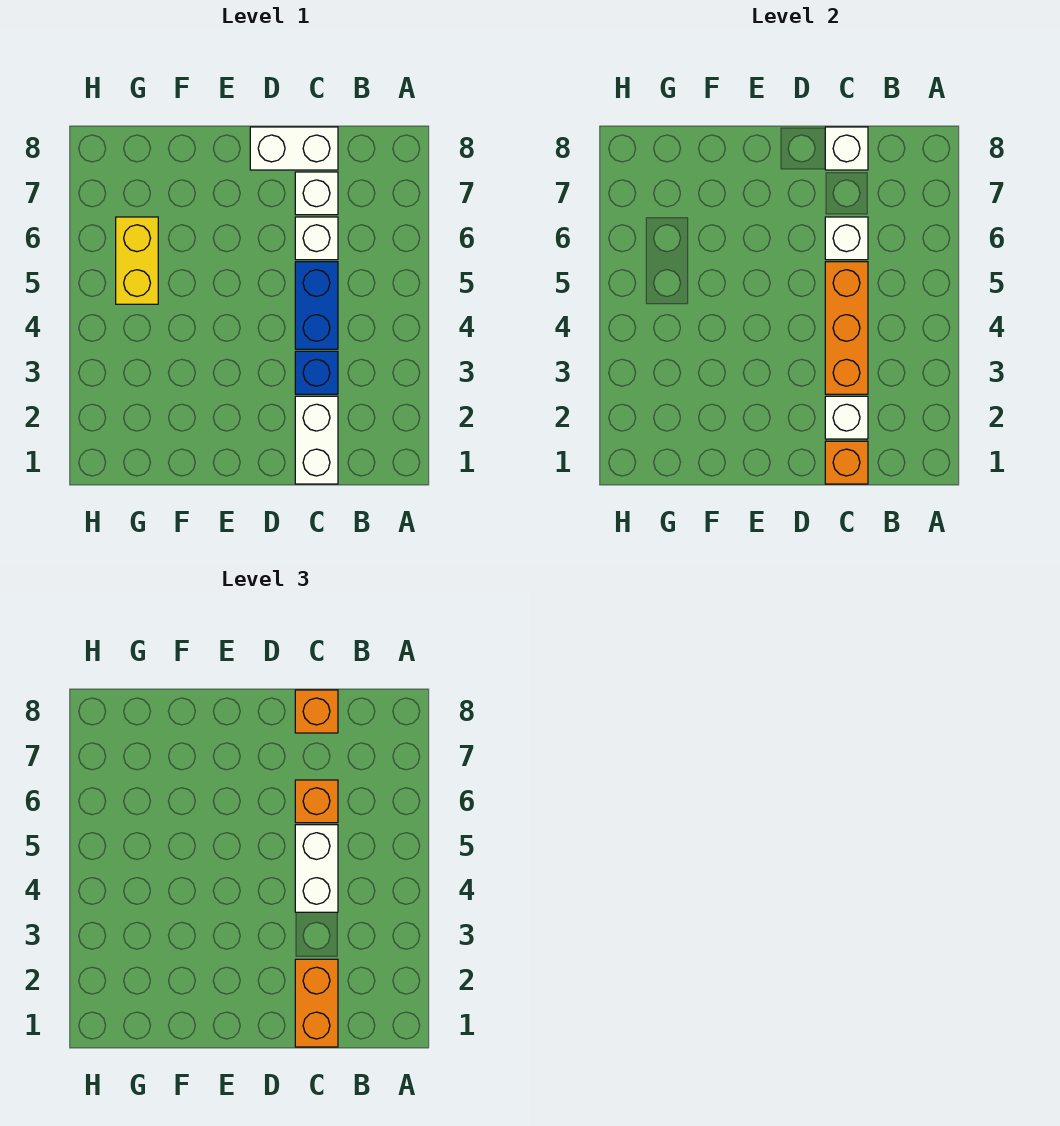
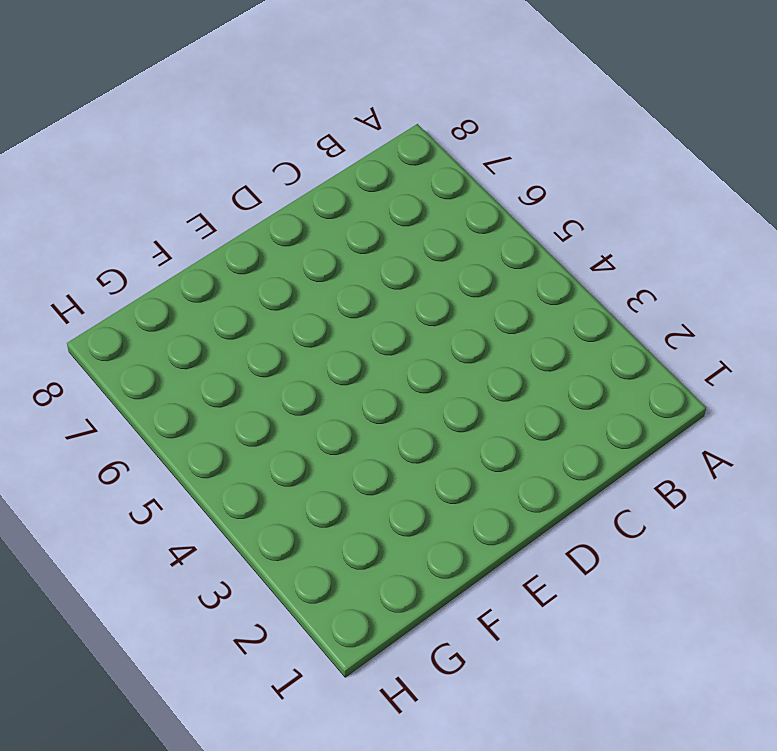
none -> white 1x2 brick [295,396,338,484]
none -> blue 1x1 brick [295,351,338,394]
none -> blue 1x2 brick [295,262,338,349]

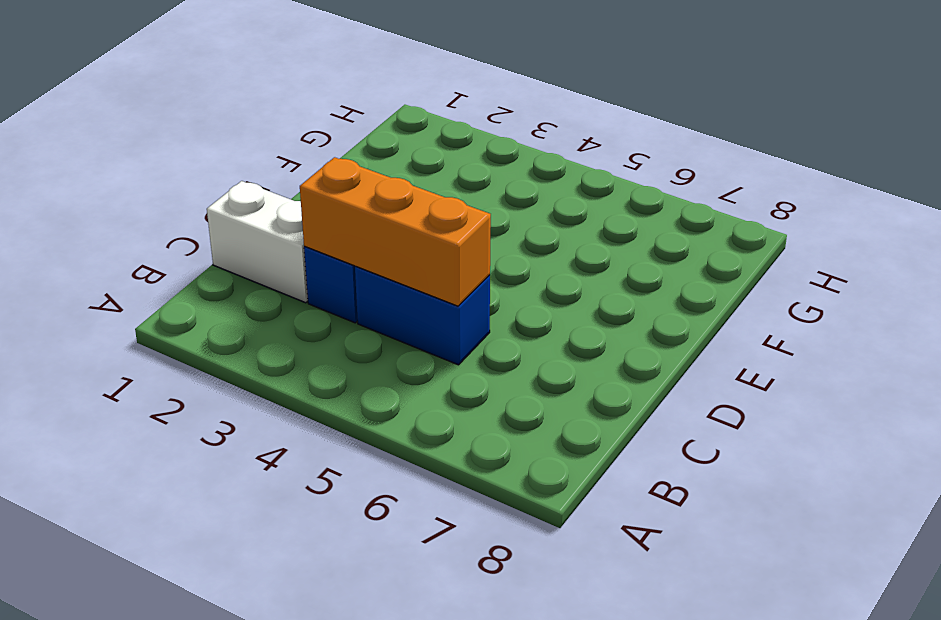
none -> white 1x1 brick [295,217,338,260]
none -> white 1x1 brick [295,172,338,215]
none -> white 1x2 brick [250,127,338,170]

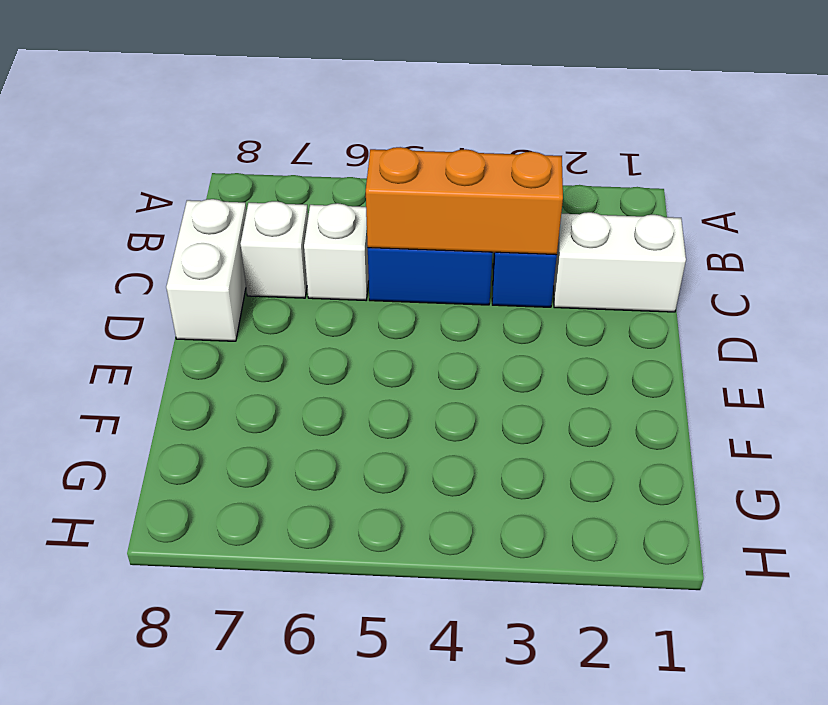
none -> yellow 1x2 brick [116,217,158,304]
none -> orange 1x1 brick [825,441,868,484]
none -> white 1x1 brick [825,396,868,439]

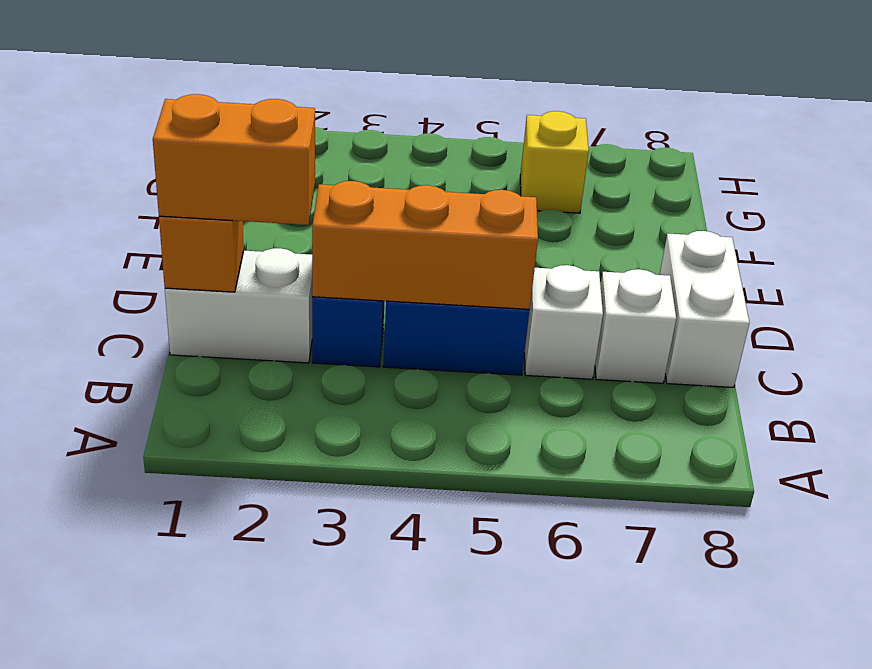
yellow 1x1 brick [520,111,589,213] -> yellow 1x2 brick [116,217,158,304]
none -> white 1x1 brick [825,396,868,439]
none -> white 1x1 brick [825,217,868,260]
none -> white 1x1 brick [825,127,868,170]

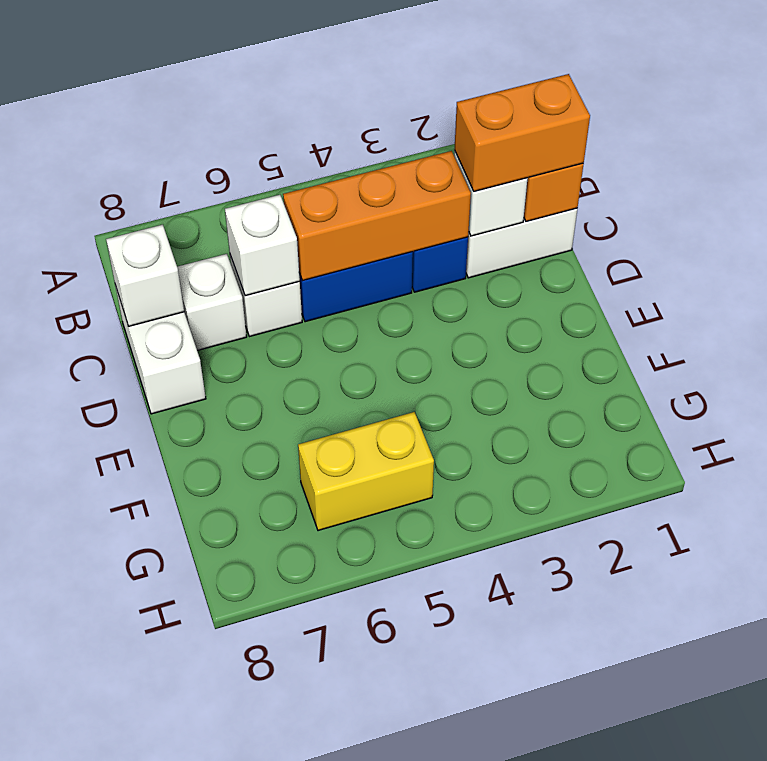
none -> white 1x2 brick [295,825,338,912]
none -> orange 1x1 brick [295,780,338,823]
none -> orange 1x1 brick [295,690,338,733]

